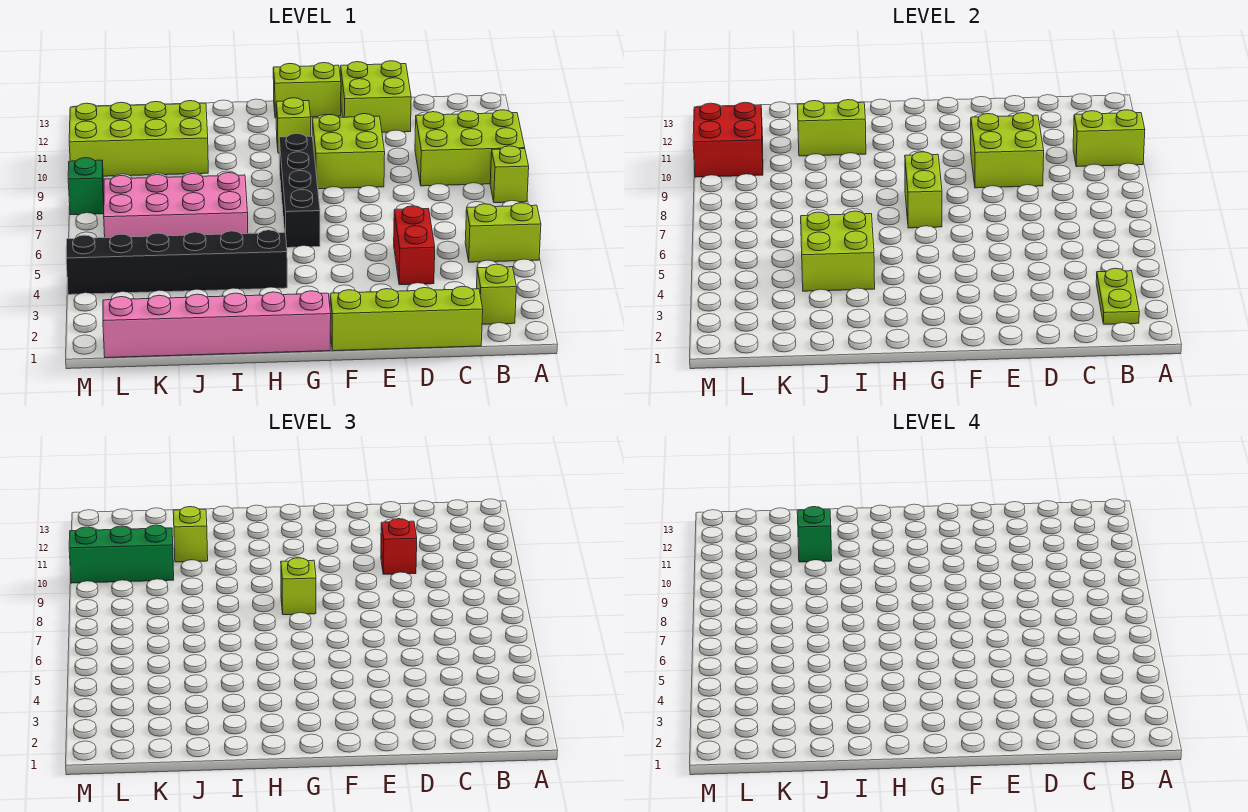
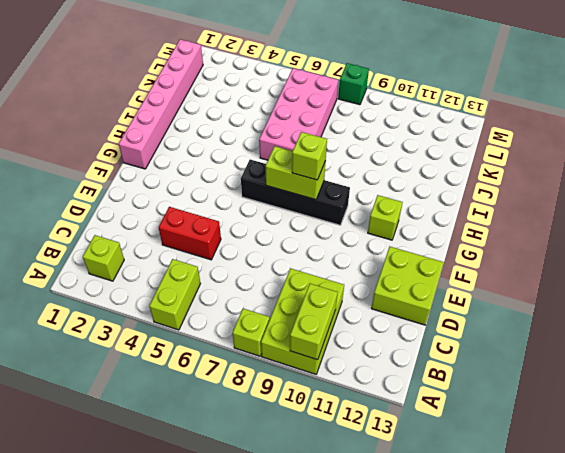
none -> lime 1x4 brick [330,286,483,351]
none -> lime 2x2 brick [312,114,385,189]
none -> lime 1x2 brick [273,63,341,118]

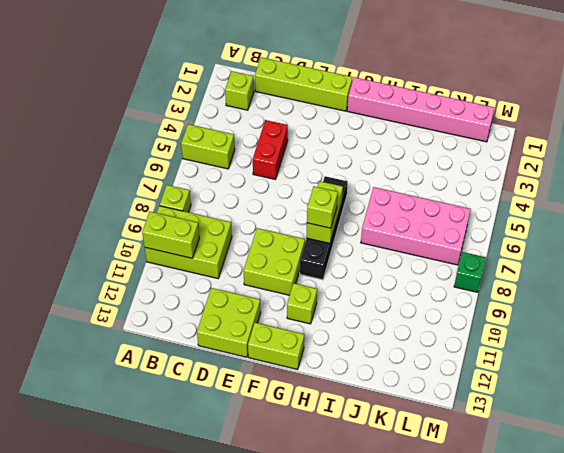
none -> black 1x6 brick [66,230,287,295]
none -> lime 2x4 brick [69,101,208,176]
none -> lime 1x2 plate [1096,268,1139,324]

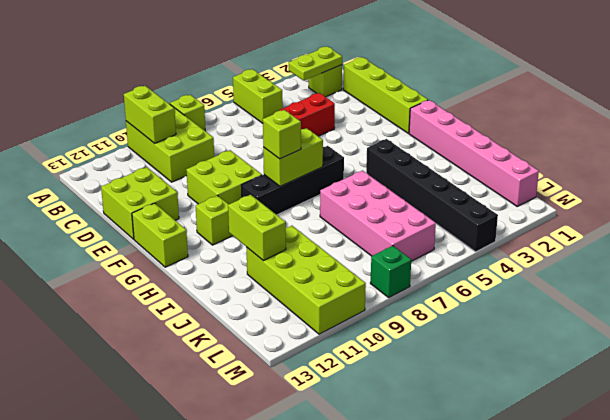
none -> lime 2x2 brick [971,113,1044,188]
none -> lime 2x2 brick [801,211,875,291]
none -> red 2x2 brick [693,102,763,177]

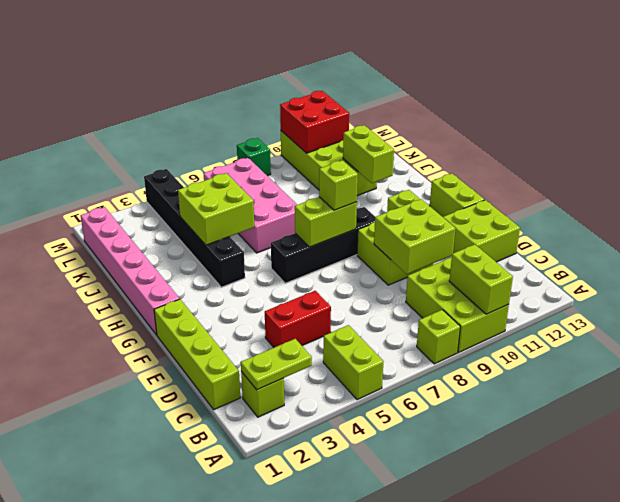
none -> red 1x1 brick [381,519,417,574]
none -> lime 1x1 brick [173,507,208,562]
none -> green 1x3 brick [69,525,174,583]

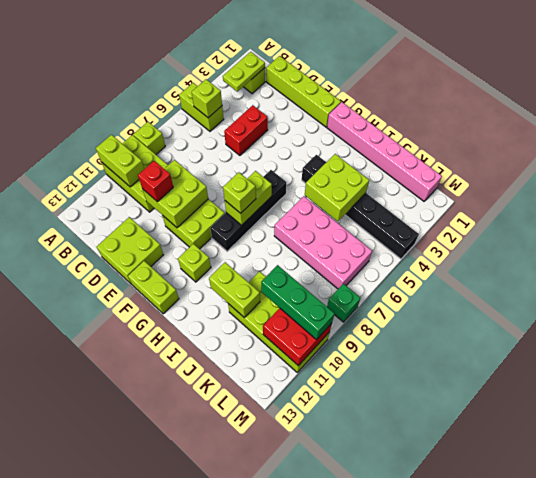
lime 1x1 brick [192,79,222,118] -> lime 1x1 brick moved to [173,507,208,562]
none -> green 1x1 brick [797,507,832,562]

